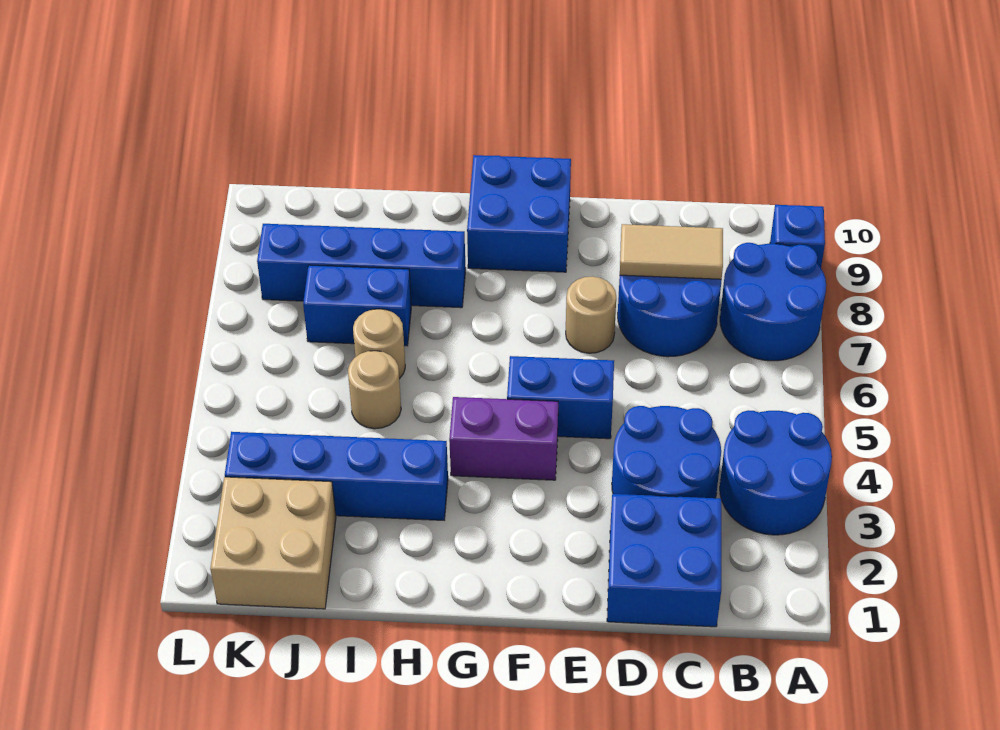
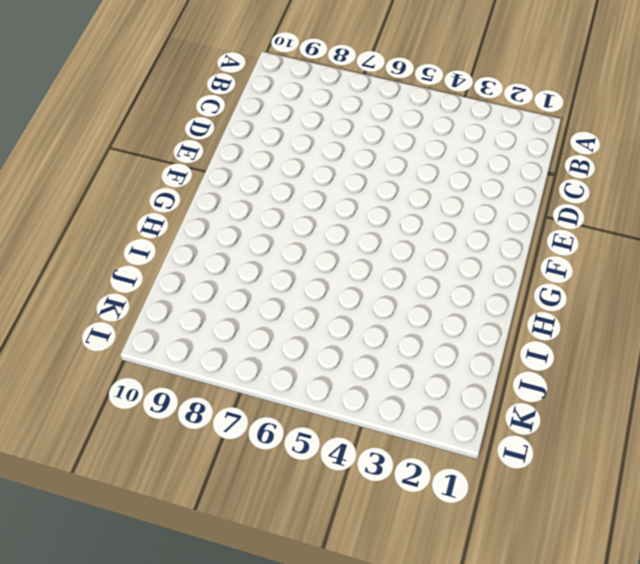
none -> blue 2x2 round brick [720,410,832,535]
none -> blue 2x2 round brick [720,243,826,361]
none -> blue 1x1 brick [770,205,825,267]

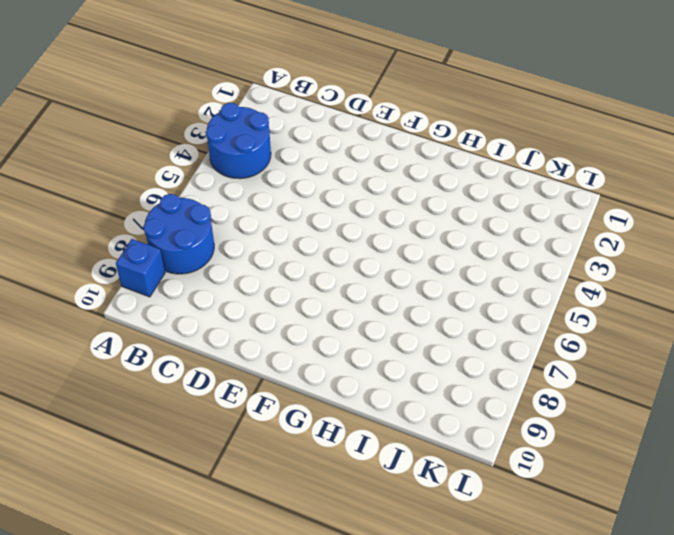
none -> blue 2x2 brick [607,494,721,627]
none -> blue 2x2 round brick [612,406,721,498]
none -> blue 2x2 round brick [618,275,722,357]

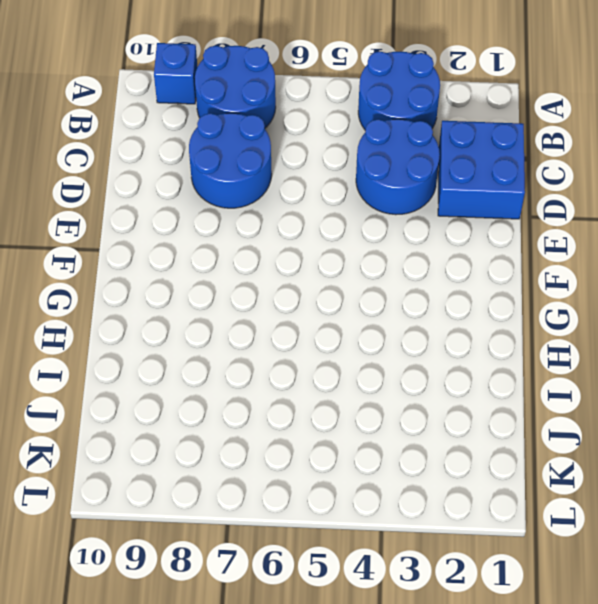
none -> blue 1x2 brick [507,356,614,439]
none -> tan 1x1 round brick [566,277,616,353]
none -> purple 1x2 brick [449,397,558,480]

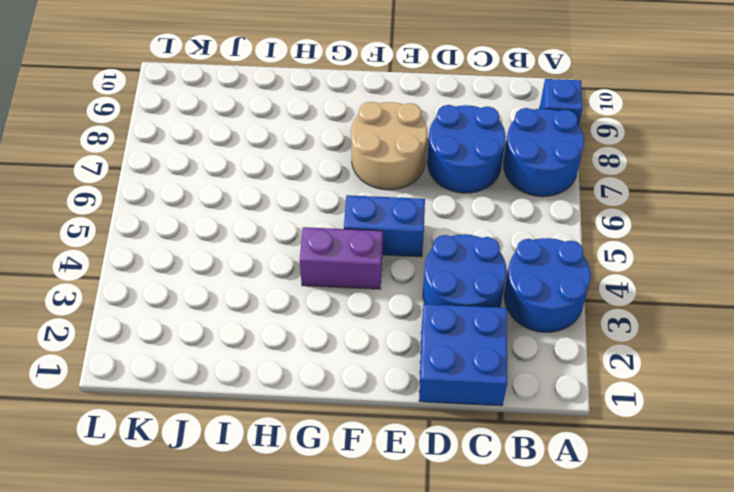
tan 2x2 round brick [351,102,427,190] -> tan 1x1 round brick [566,277,616,353]
none -> blue 2x2 brick [467,155,571,272]
none -> blue 1x4 brick [225,432,448,520]
none -> blue 1x4 brick [257,224,466,308]

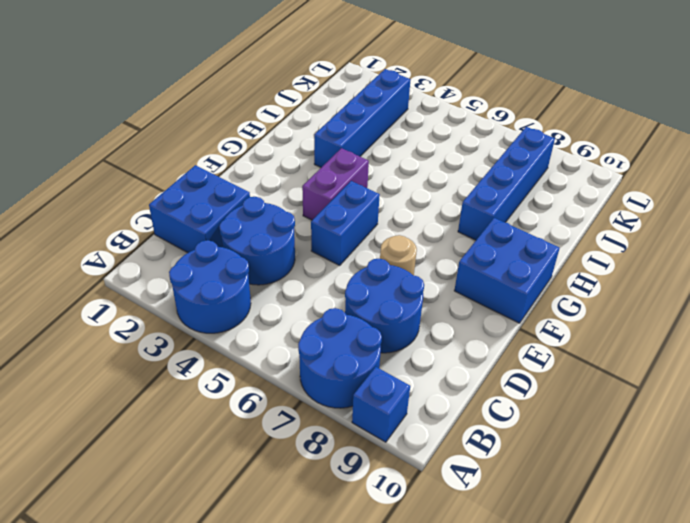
none -> tan 1x1 round brick [348,351,401,429]
none -> tan 1x1 round brick [353,309,405,379]
none -> blue 1x2 brick [303,265,411,346]

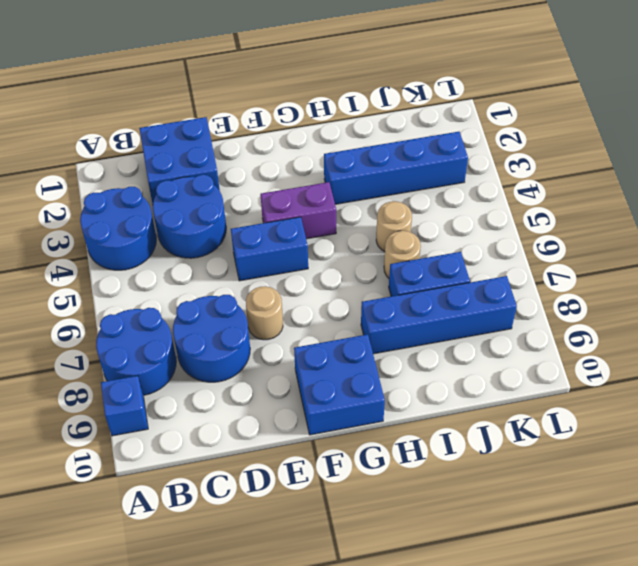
none -> tan 2x2 brick [210,477,336,609]
none -> tan 1x2 tile [620,224,723,279]

